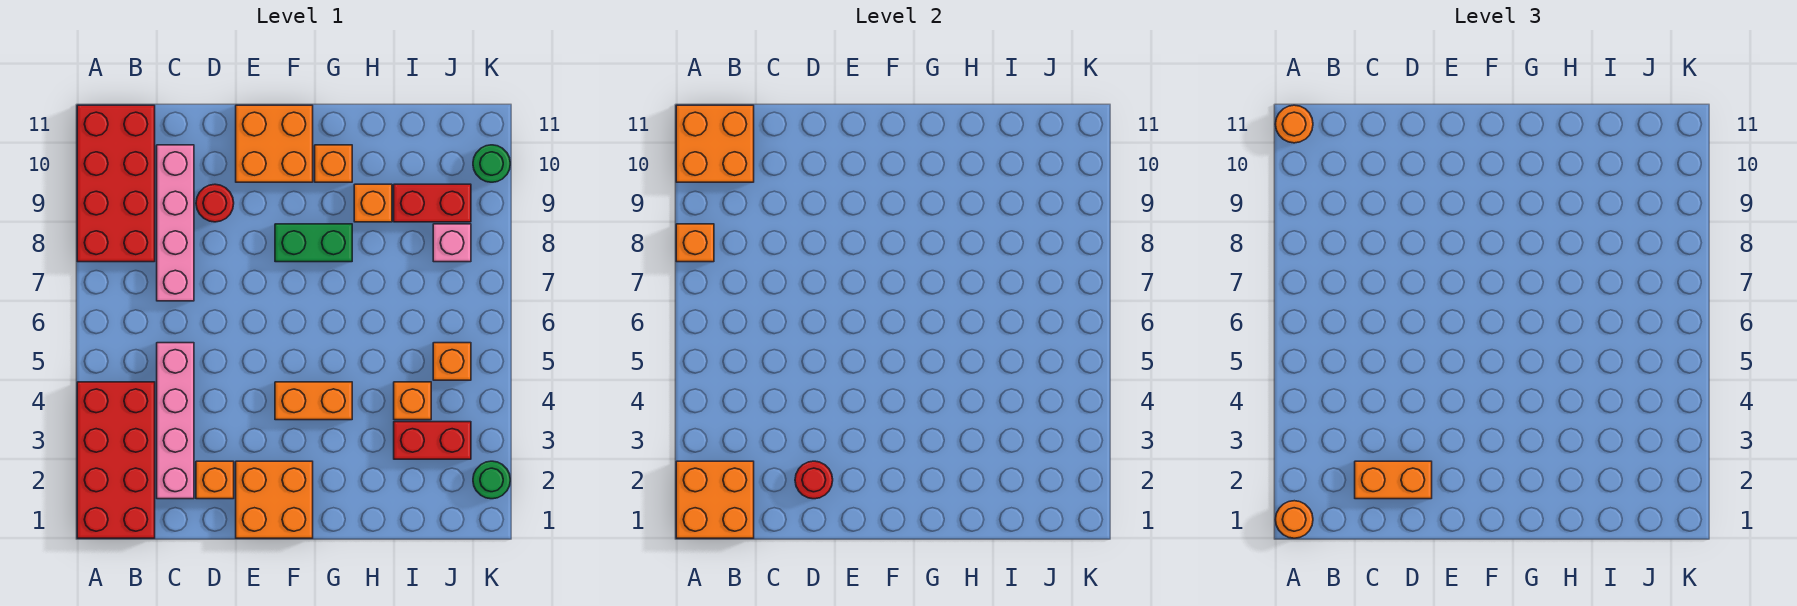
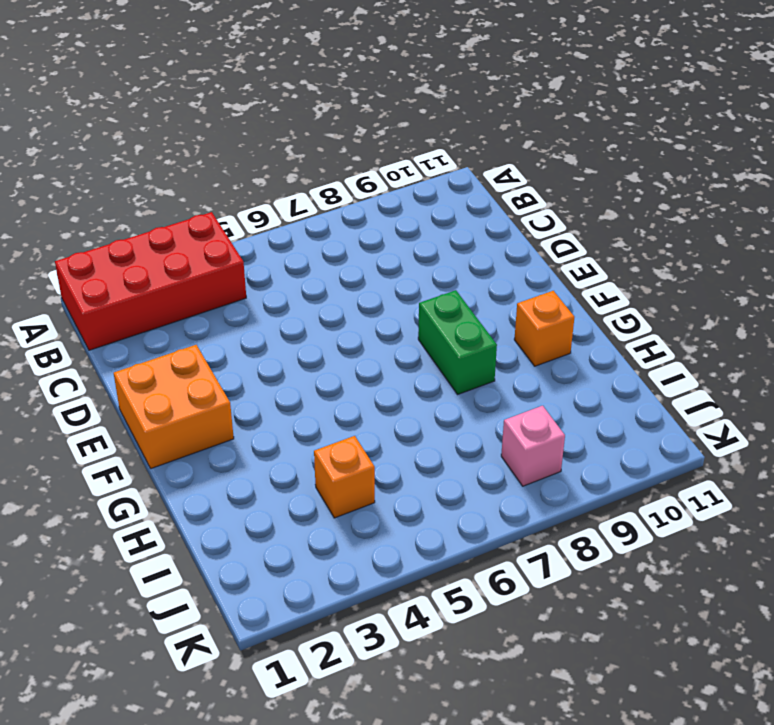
none -> red 2x4 brick [77,105,155,262]
none -> pink 1x4 brick [157,343,194,499]
none -> pink 1x4 brick [157,145,194,301]

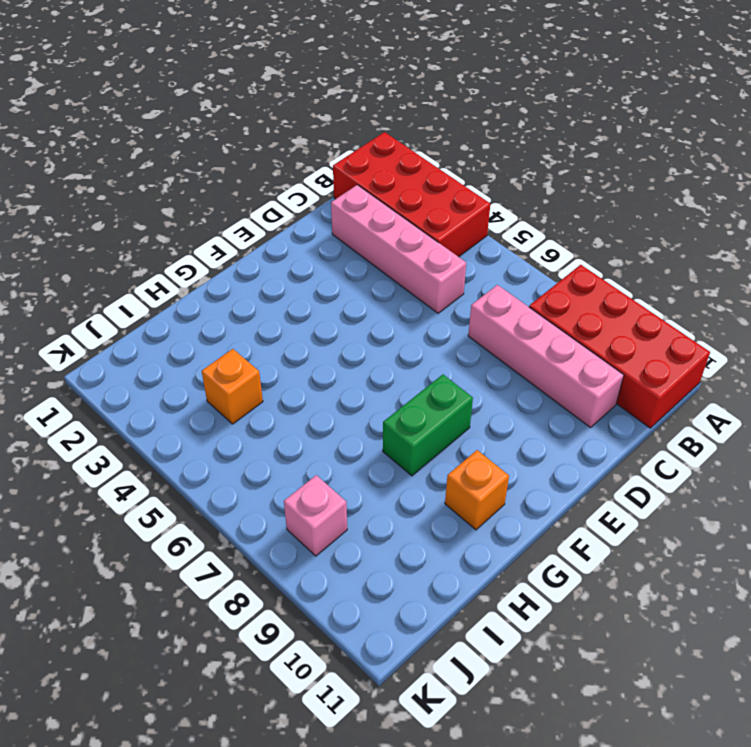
none -> orange 1x1 brick [196,461,234,499]
none -> red 1x1 round brick [196,184,234,222]
none -> orange 2x2 brick [236,461,313,538]

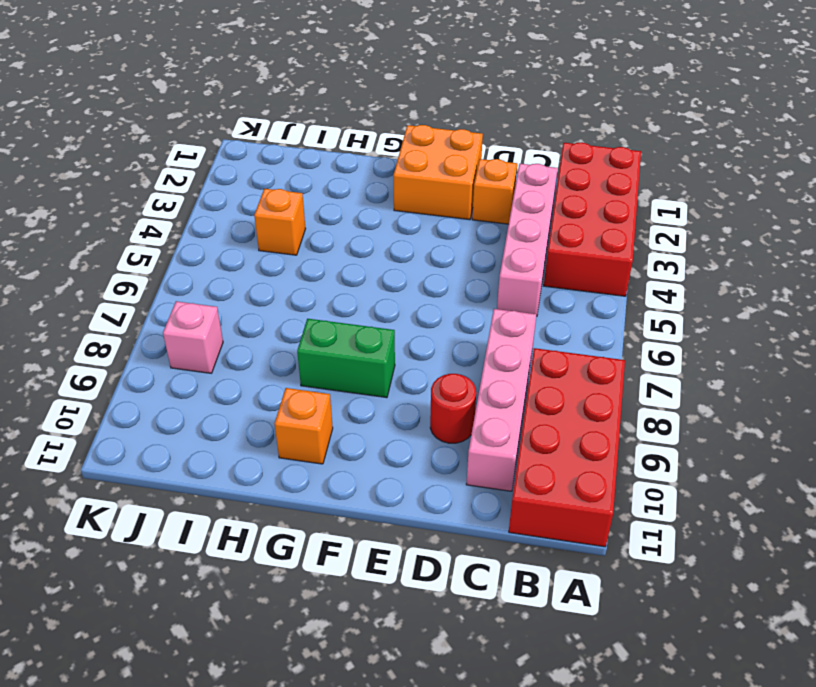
none -> orange 2x2 brick [236,105,313,182]
none -> orange 1x2 brick [275,382,352,420]
none -> orange 1x1 brick [354,184,392,222]

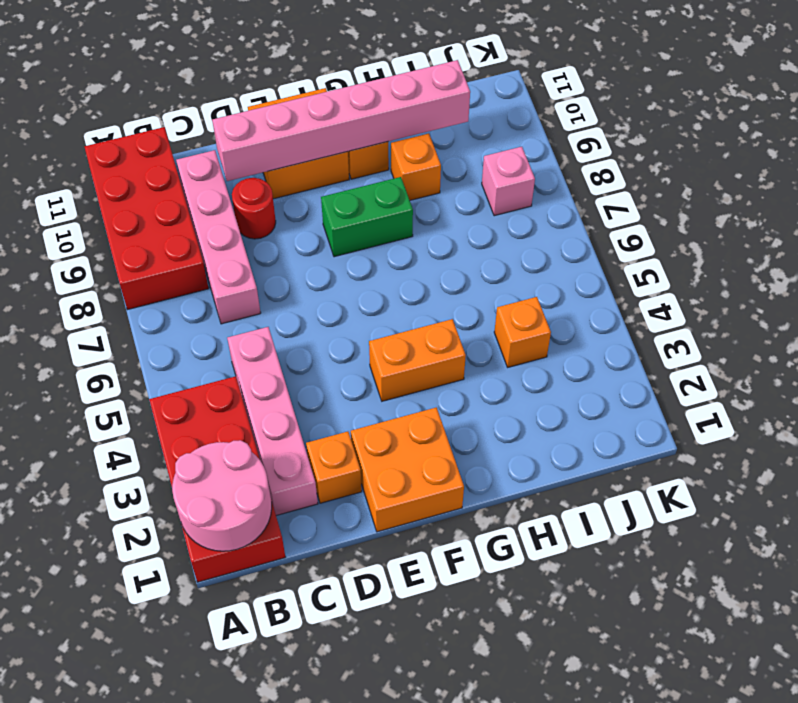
pink 2x2 round brick [172,440,272,551] -> orange 2x2 brick [676,461,754,538]
pink 1x6 brick [212,60,470,181] -> none
none -> red 1x2 brick [394,422,471,459]
none -> red 1x2 brick [394,184,471,222]
none -> orange 1x1 brick [433,343,471,380]

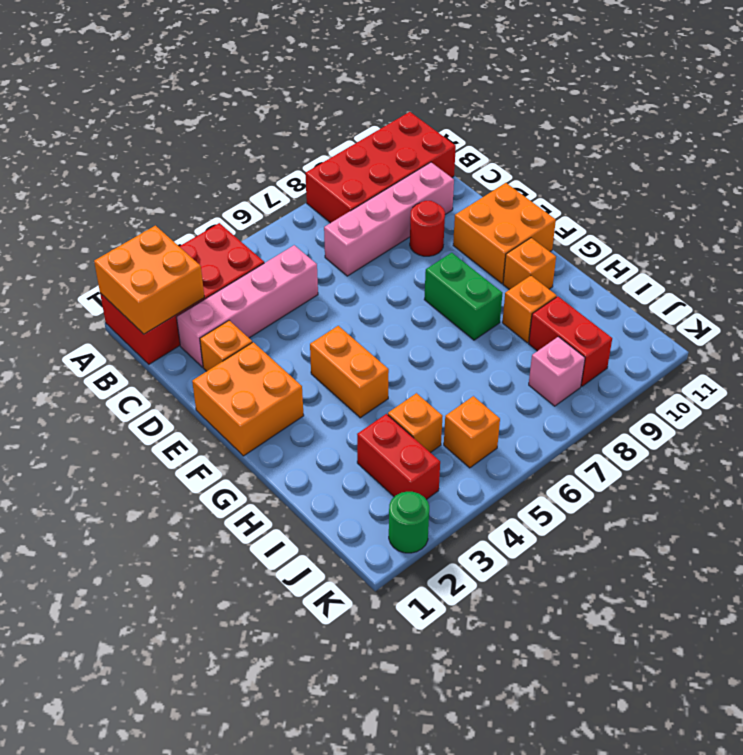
none -> green 1x1 round brick [473,145,510,182]
none -> orange 1x1 brick [676,224,714,262]
none -> orange 2x2 brick [676,105,754,182]

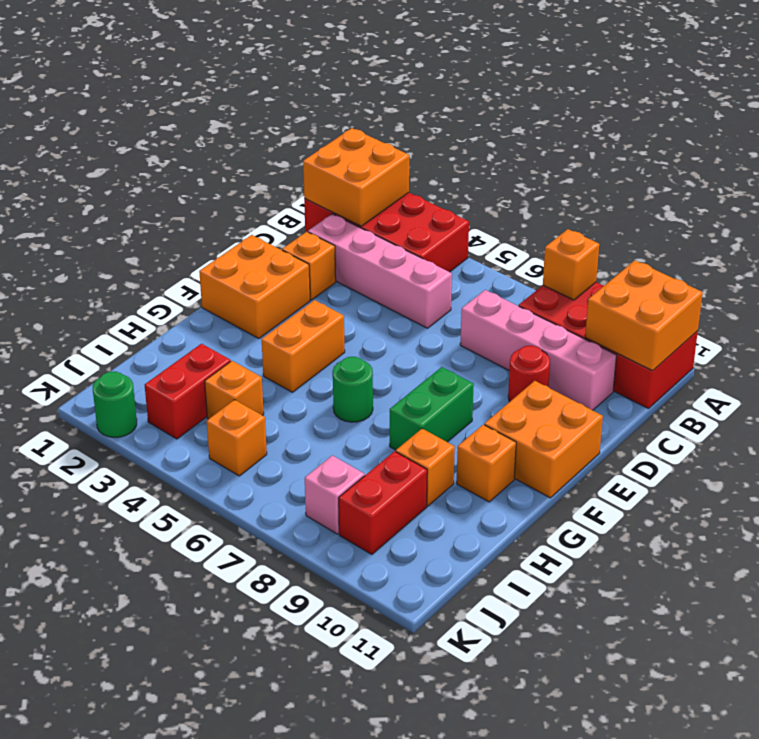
green 1x1 round brick [333,357,373,422] -> green 1x1 round brick moved to [473,145,510,182]
none -> red 1x1 round brick [795,461,833,499]
none -> orange 1x1 round brick [1275,501,1313,538]
none -> orange 1x1 round brick [1275,105,1313,143]

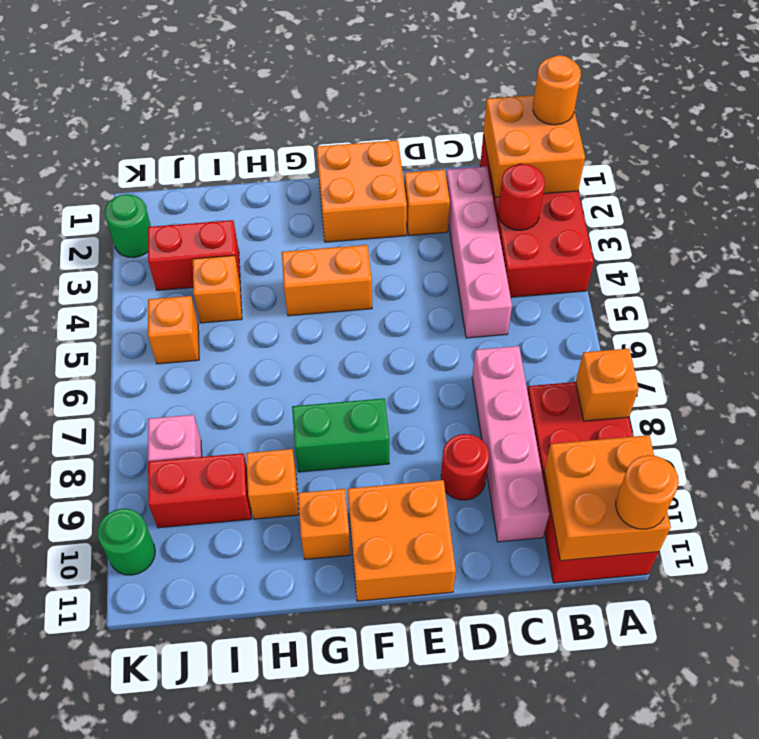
red 1x1 round brick [498,164,545,230] -> red 1x1 round brick moved to [795,461,833,499]
none -> orange 1x2 brick [1355,461,1432,499]

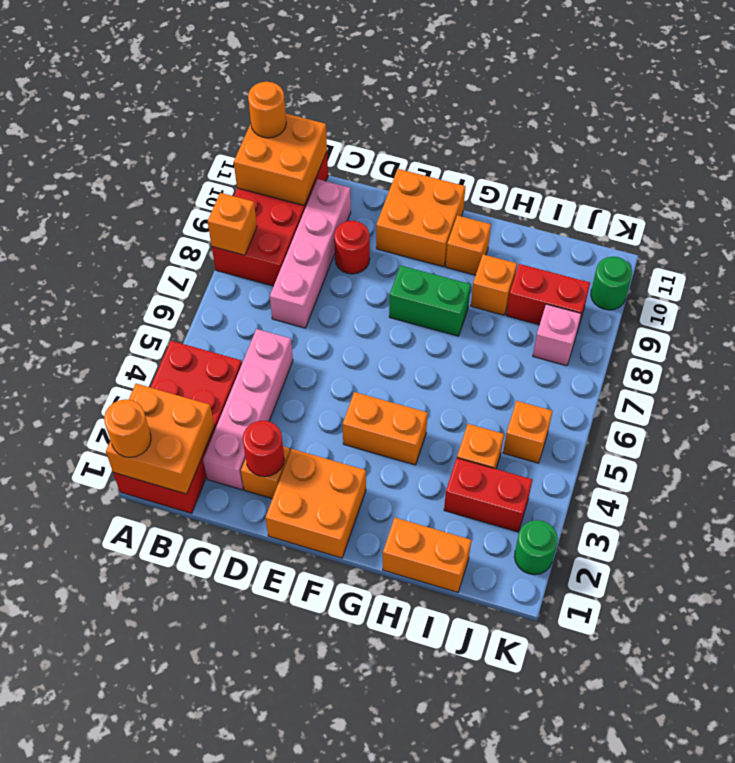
orange 1x2 brick [383,518,471,592] -> orange 1x2 brick moved to [1355,461,1432,499]

